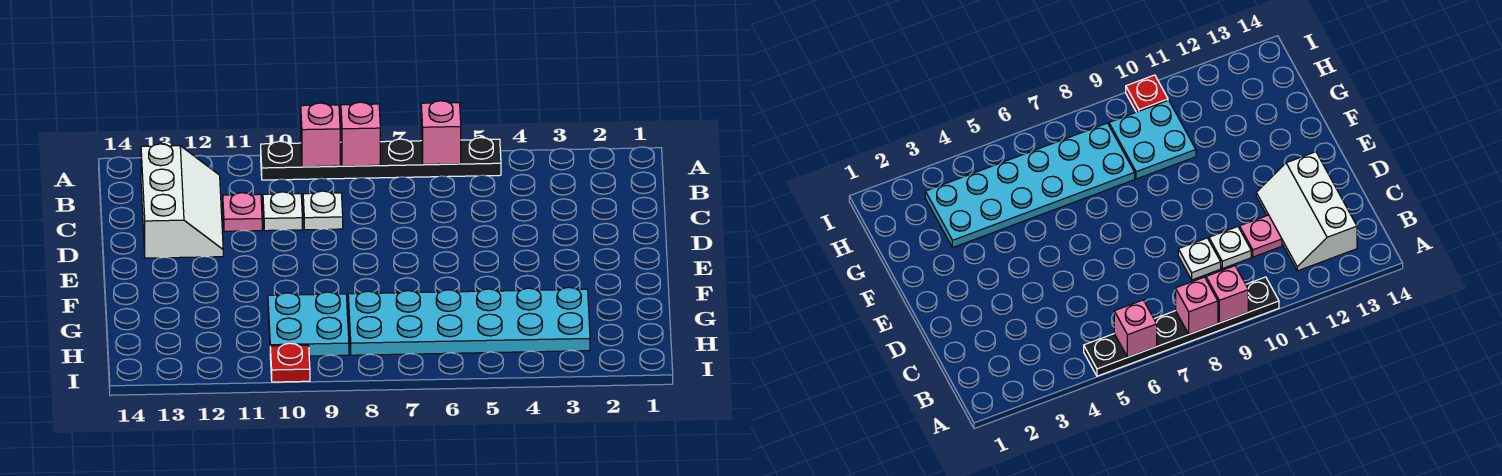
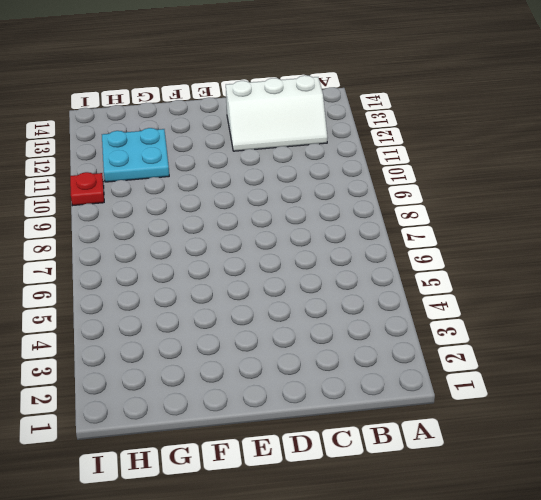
cyan 2x2 plate [102,128,169,182] -> cyan 2x2 plate moved to [268,292,349,356]
none -> black 1x6 plate [261,138,501,180]
none -> white 1x1 plate [303,191,343,230]

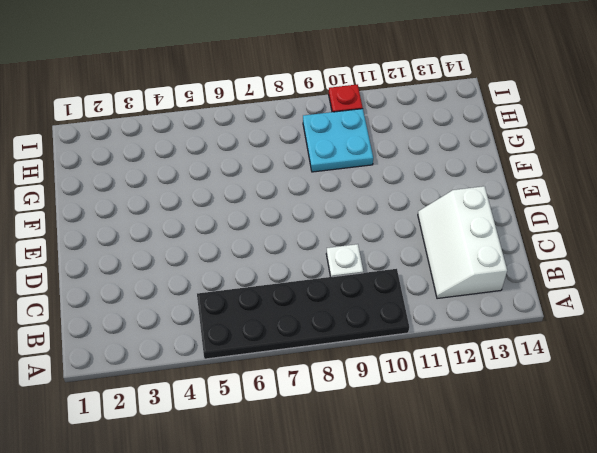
black 2x6 plate [197,269,409,359] -> black 1x6 plate [261,138,501,180]
none -> white 1x1 plate [263,192,302,231]
none -> pink 1x1 plate [223,193,262,231]

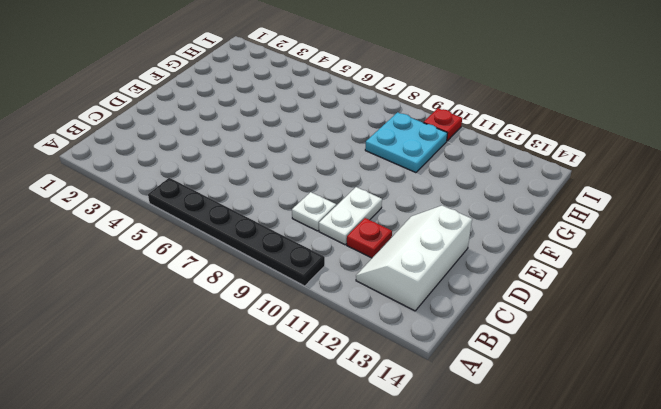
white 1x2 plate [319,187,382,245] -> white 1x1 plate [263,192,302,231]
red 1x1 plate [347,218,392,258] -> pink 1x1 plate [223,193,262,231]
none -> cyan 2x6 plate [348,287,590,355]
none -> pink 1x1 brick [421,101,461,164]

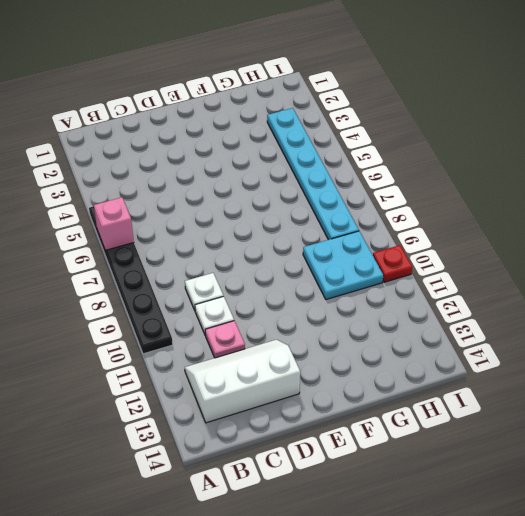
cyan 1x6 plate [267,108,359,240] -> cyan 2x6 plate [348,287,590,355]
none -> pink 1x1 brick [341,102,380,166]
none -> pink 1x1 brick [301,103,340,167]

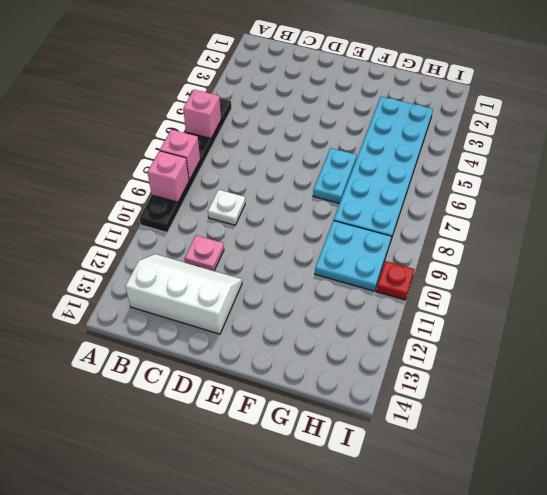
cyan 1x2 plate [313,148,357,203] -> none
none -> white 1x1 plate [263,192,302,231]

